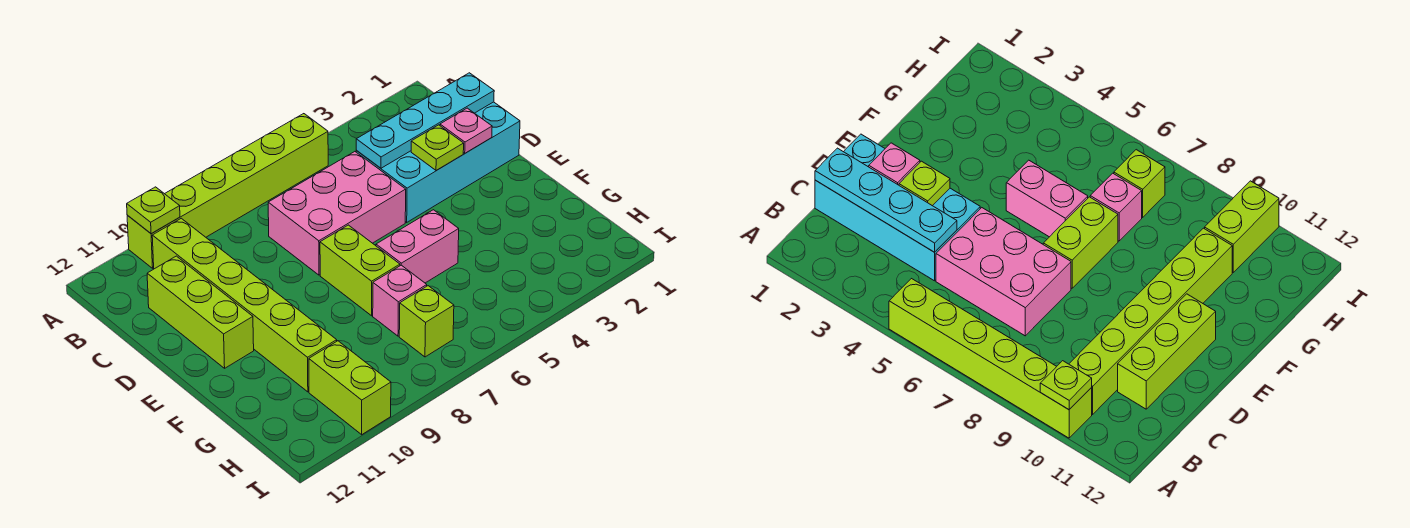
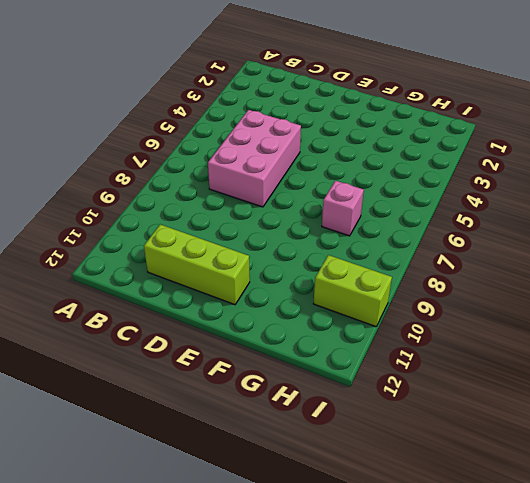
none -> lime 1x6 brick [127,114,328,268]
none -> lime 1x6 brick [152,218,337,392]
none -> cyan 2x4 brick [356,102,520,222]

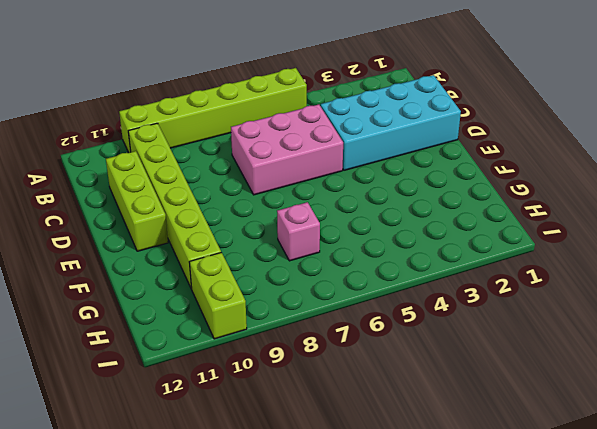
none -> lime 1x2 brick [320,225,400,316]
none -> pink 1x2 brick [376,210,459,283]
none -> lime 1x1 brick [399,286,454,357]

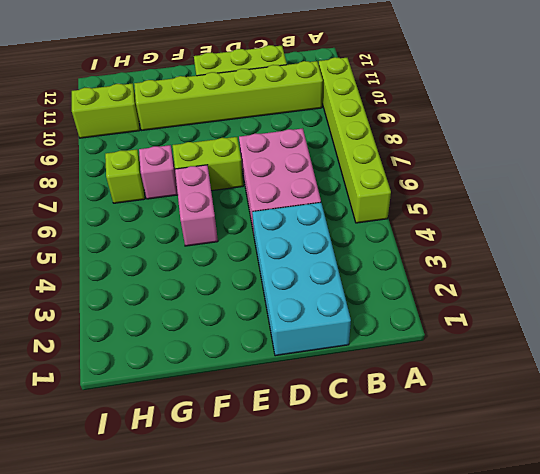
none -> lime 1x1 plate [127,187,180,234]
none -> cyan 1x4 plate [356,73,494,168]
none -> pink 1x1 plate [440,108,492,153]

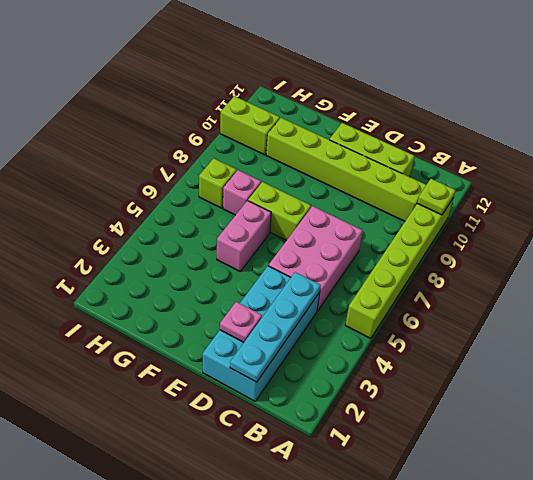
none -> lime 1x1 plate [411,125,464,171]

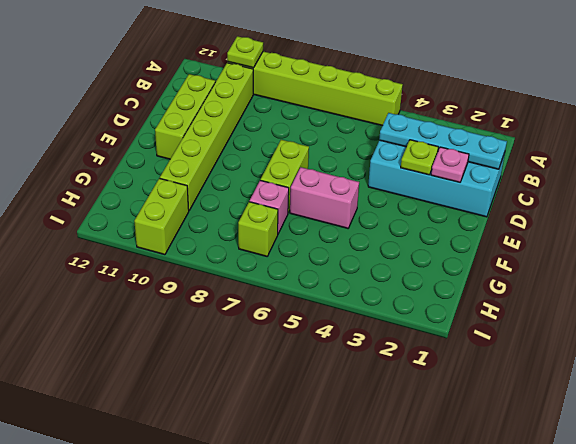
none -> pink 2x3 brick [268,152,406,275]

